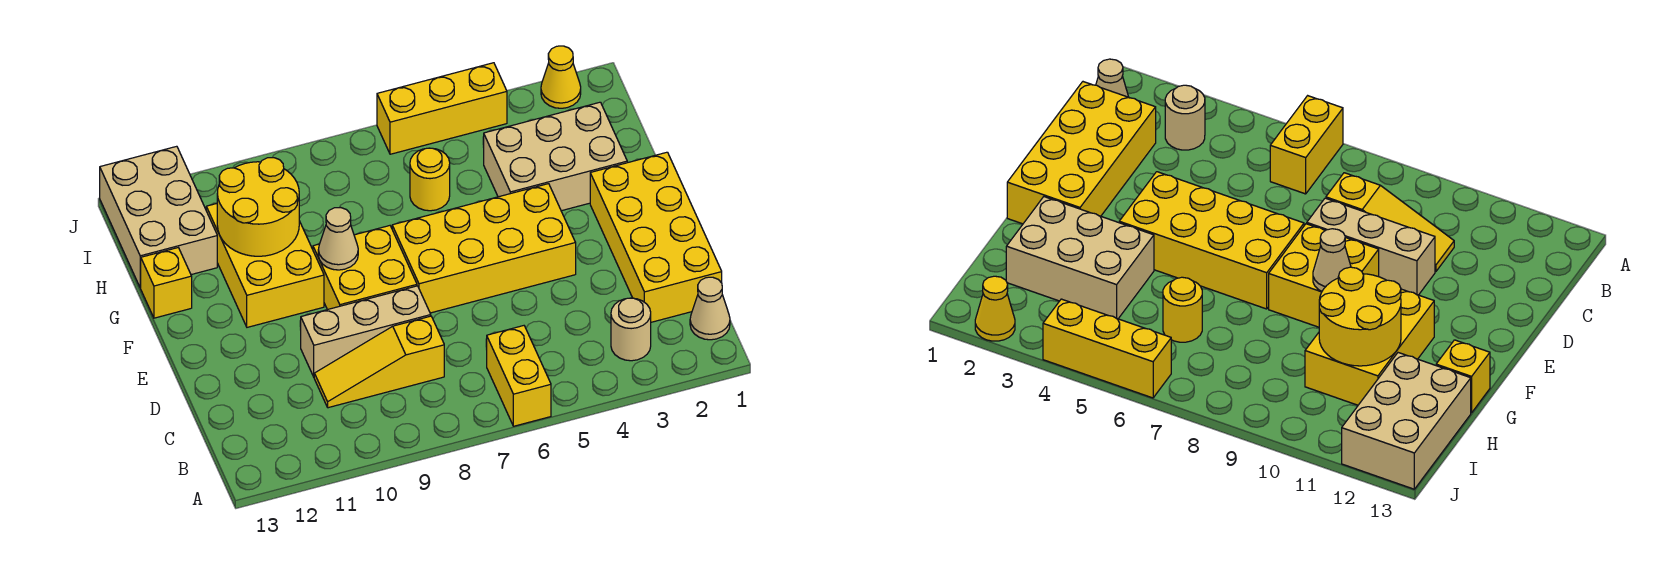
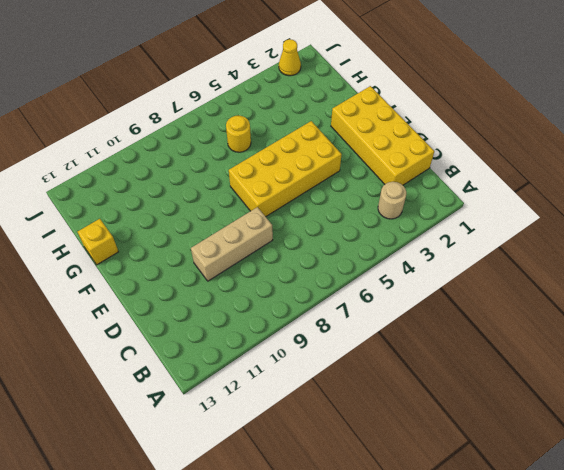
none -> yellow 1x2 brick [487,326,551,426]
none -> tan 1x1 cone [690,277,730,340]
none -> yellow 1x3 slope [314,316,444,408]

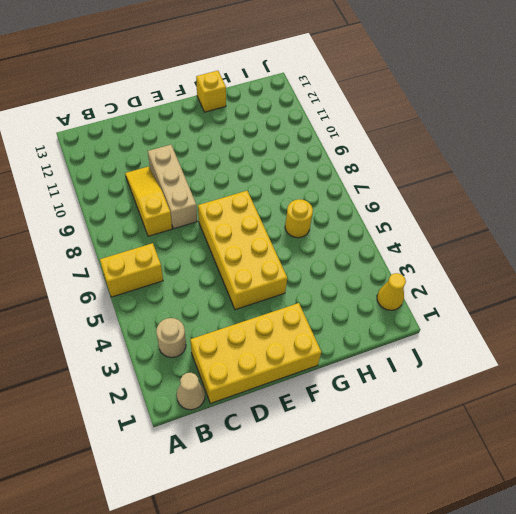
none -> yellow 2x2 brick [313,226,417,310]
none -> yellow 2x3 brick [206,204,324,327]
none -> tan 2x3 brick [484,102,627,211]

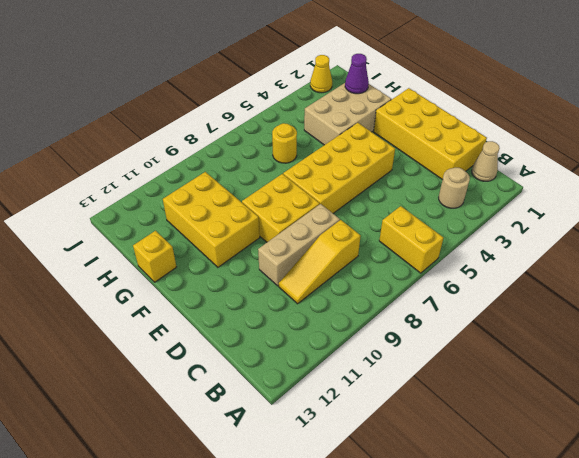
purple 1x1 cone [345,54,369,94] -> none
none -> tan 2x3 brick [100,146,217,288]
none -> yellow 1x3 brick [377,63,507,154]
none -> tan 1x1 cone [318,208,358,270]

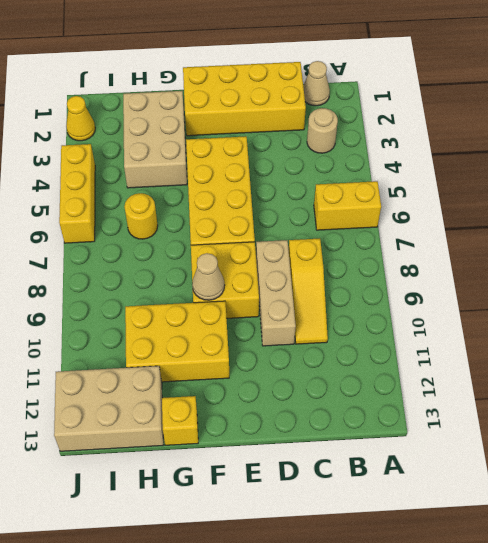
none -> yellow 2x2 round brick [217,158,299,256]

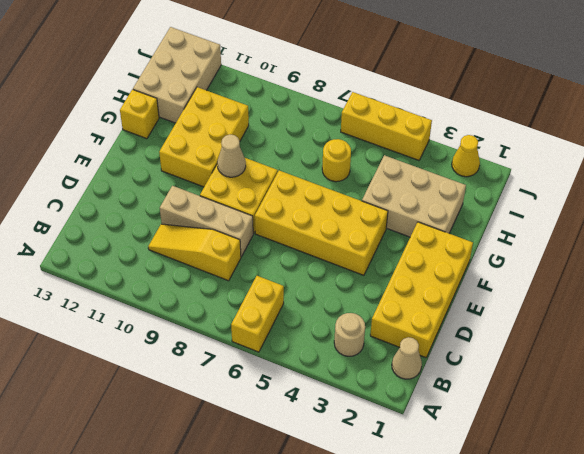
none -> yellow 2x2 round brick [217,158,299,256]

